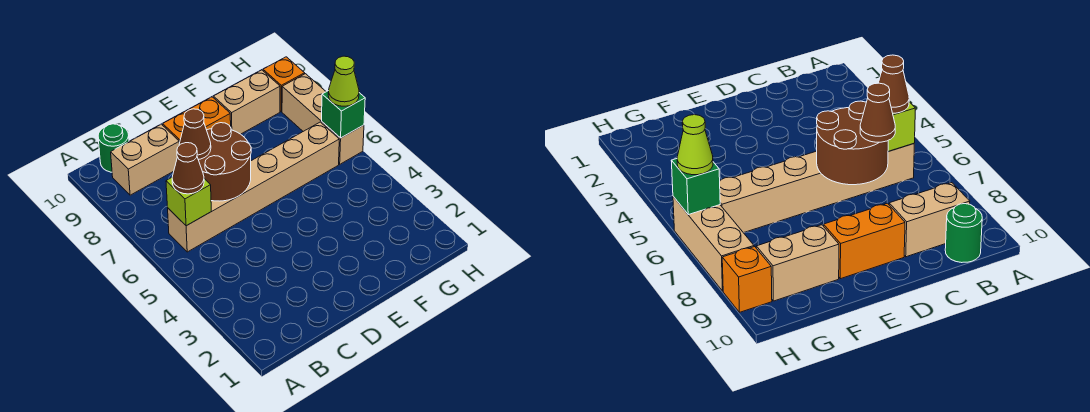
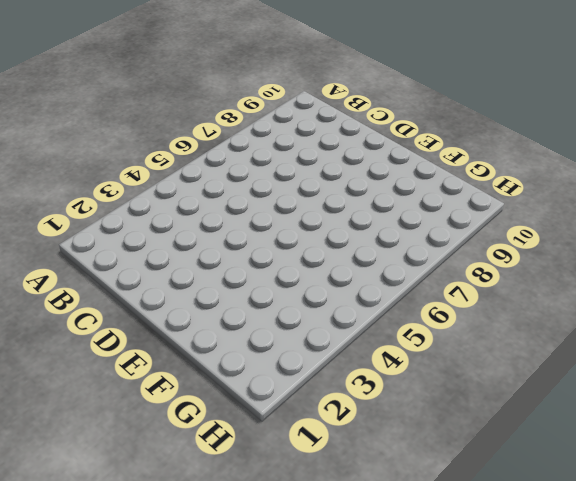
none -> tan 1x6 brick [168,122,339,252]
none -> tan 1x2 brick [111,124,179,195]
none -> green 1x1 round brick [98,124,129,172]

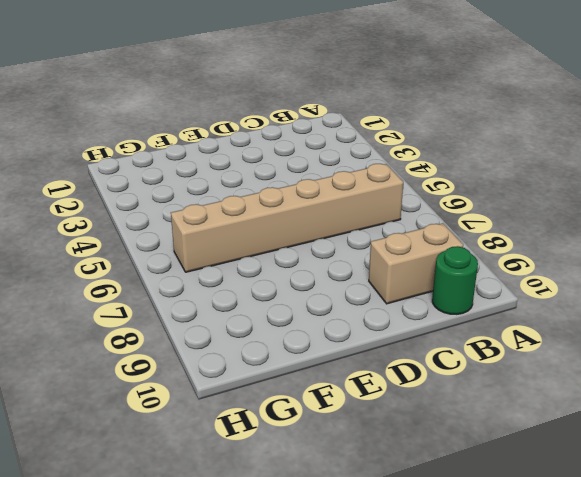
none -> orange 1x2 brick [163,97,231,143]
none -> tan 1x2 brick [213,70,280,134]
none -> tan 1x3 brick [282,74,364,164]

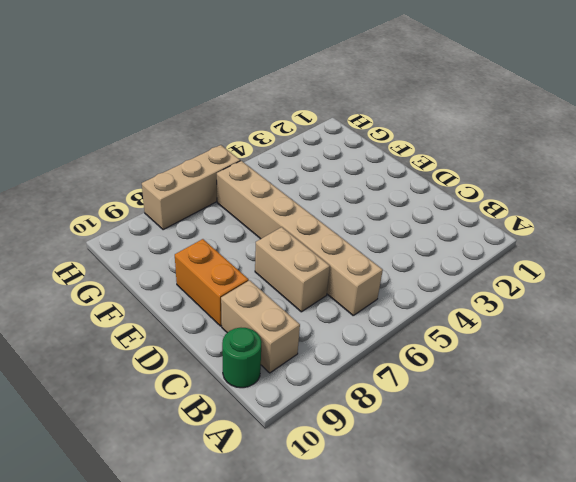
tan 1x2 brick [255,227,330,312] -> tan 1x2 brick moved to [213,70,280,134]
none -> orange 1x1 brick [263,57,305,111]
none -> lime 1x1 brick [166,178,211,226]
none -> brown 2x2 round brick [199,123,251,201]

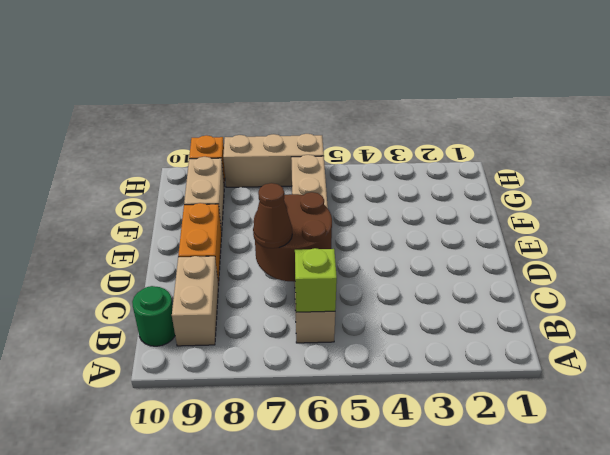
none -> green 1x1 brick [322,91,365,138]
none -> brown 1x1 cone [172,143,204,194]
none -> lime 1x1 cone [328,56,359,106]

